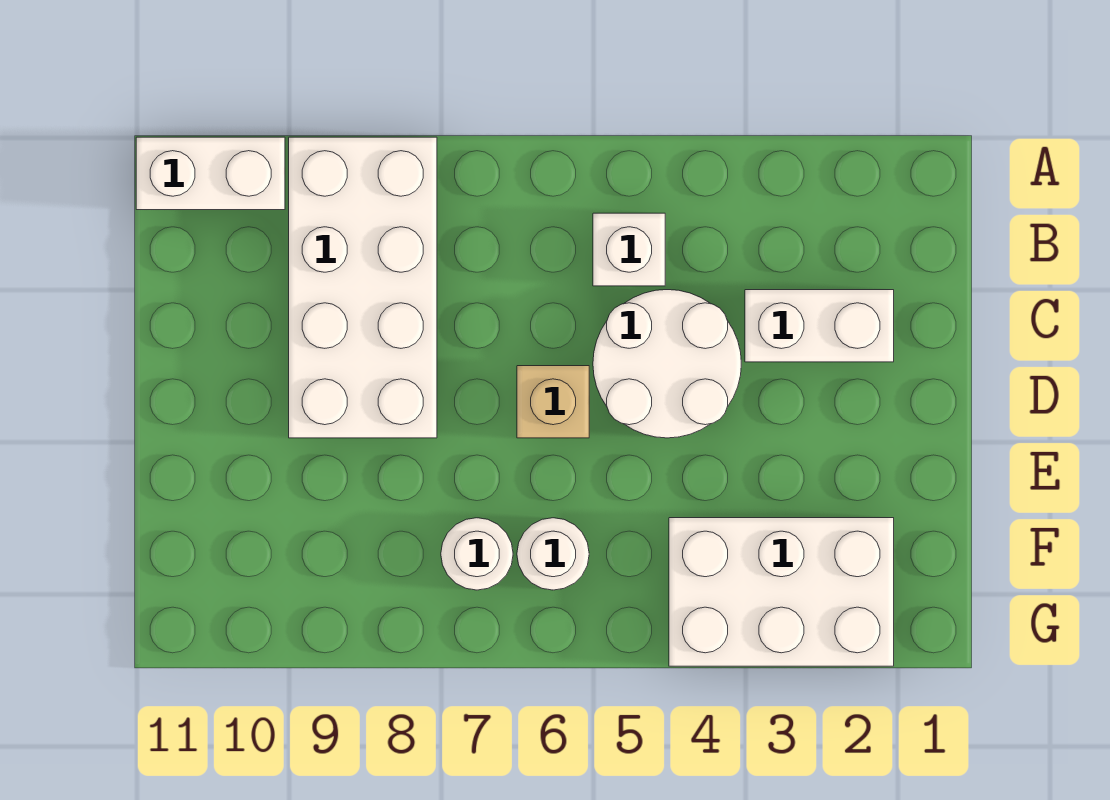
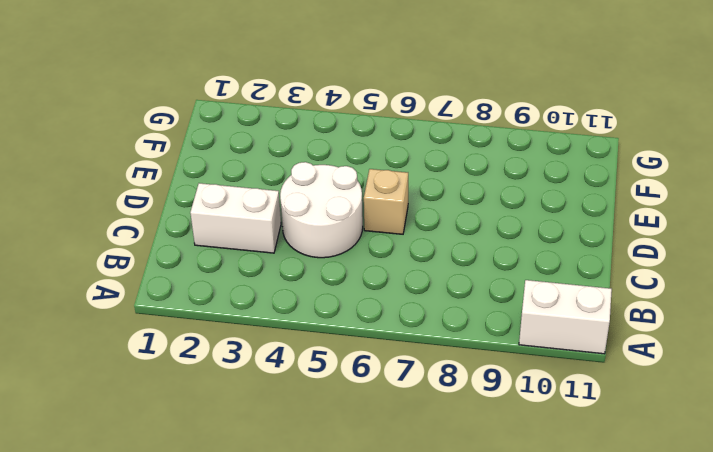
none -> white 2x4 brick [289,137,437,438]
none -> white 1x1 brick [593,213,665,286]

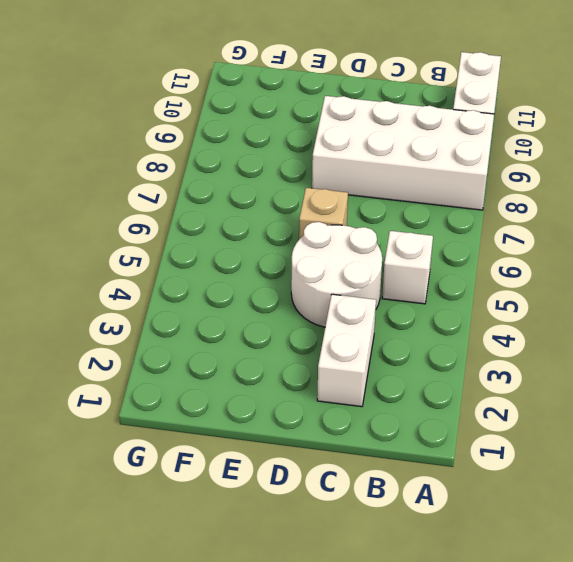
none -> white 2x3 brick [669,518,894,666]
none -> white 1x1 round brick [517,518,589,590]

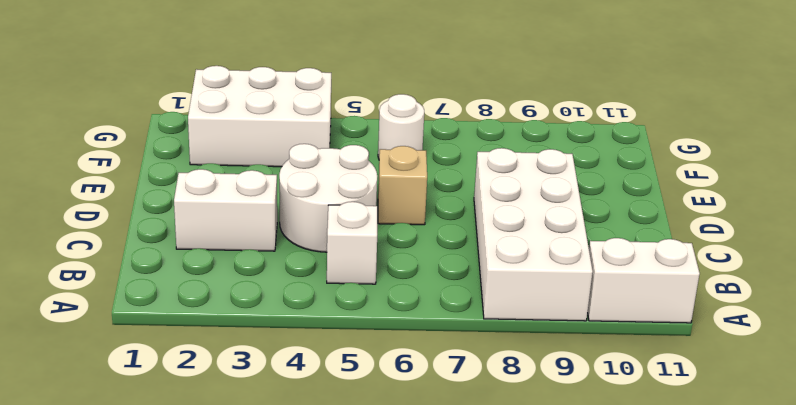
none -> white 1x1 round brick [441,518,513,590]

